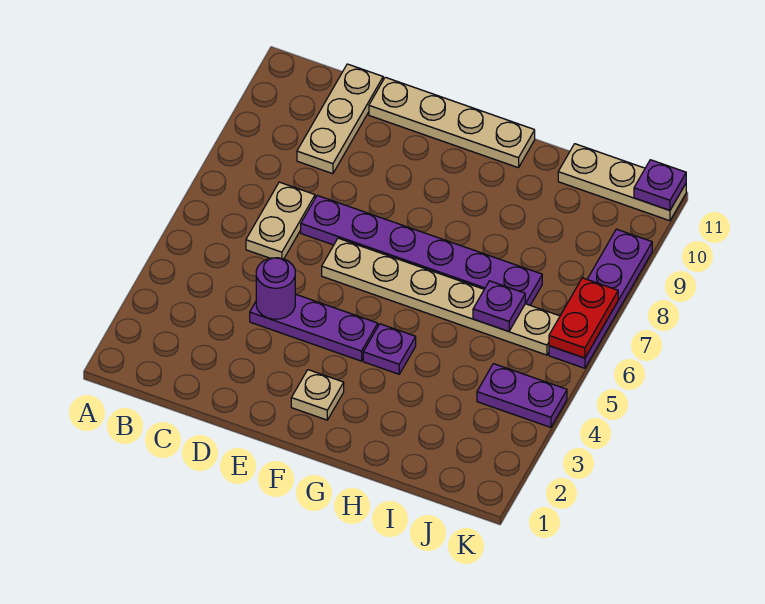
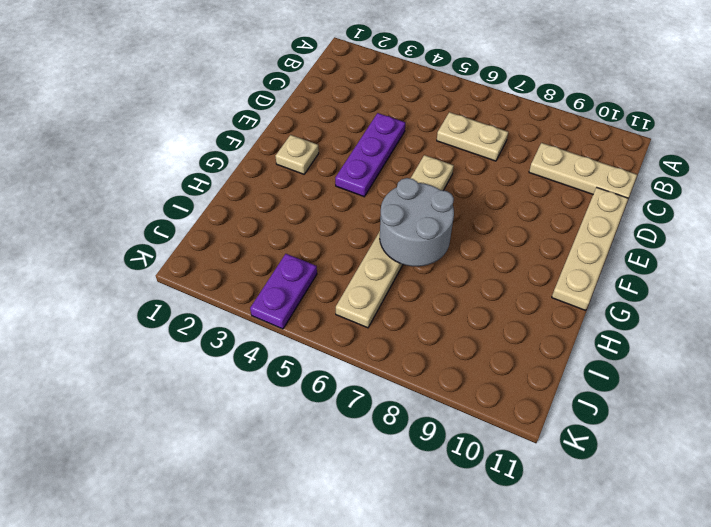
grey 2x2 round brick [380,178,454,266] -> none
none -> purple 1x6 plate [301,195,542,305]
none -> purple 1x1 plate [363,324,416,374]
none -> tan 1x3 plate [558,144,686,221]

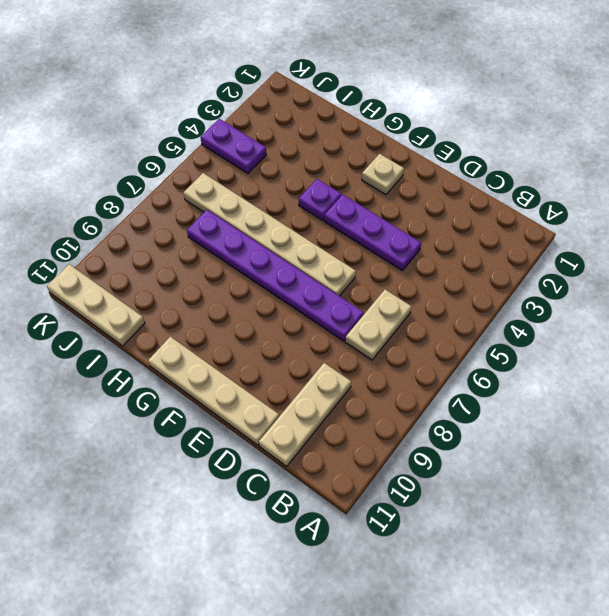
none -> purple 1x4 plate [549,229,652,368]
none -> purple 1x1 round brick [256,258,295,319]
none -> purple 1x1 plate [473,281,525,331]

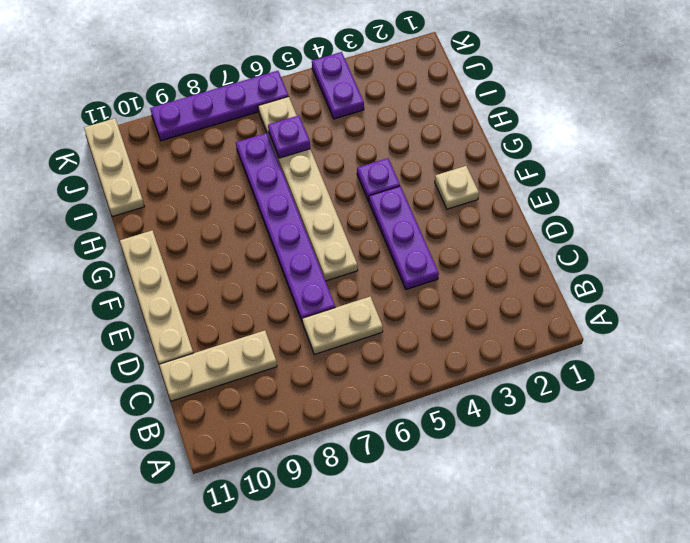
none -> purple 1x1 round brick [256,258,295,319]
none -> red 1x2 plate [549,278,618,358]
none -> purple 1x1 plate [634,160,686,210]

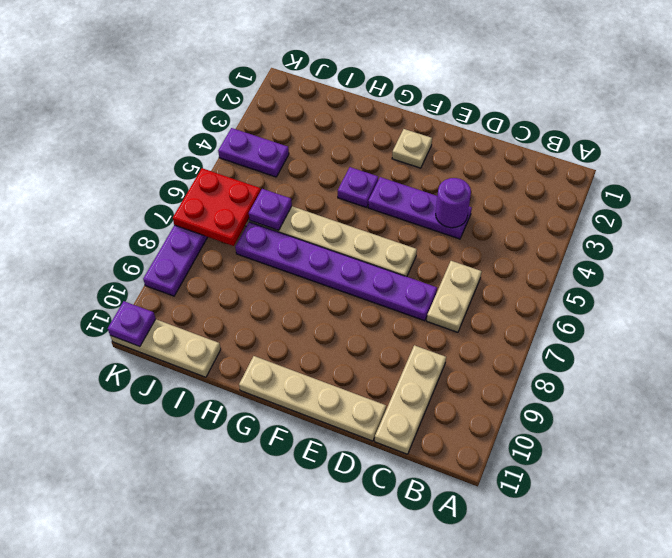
red 2x2 plate [173,168,261,246] -> red 1x2 plate [549,278,618,358]

